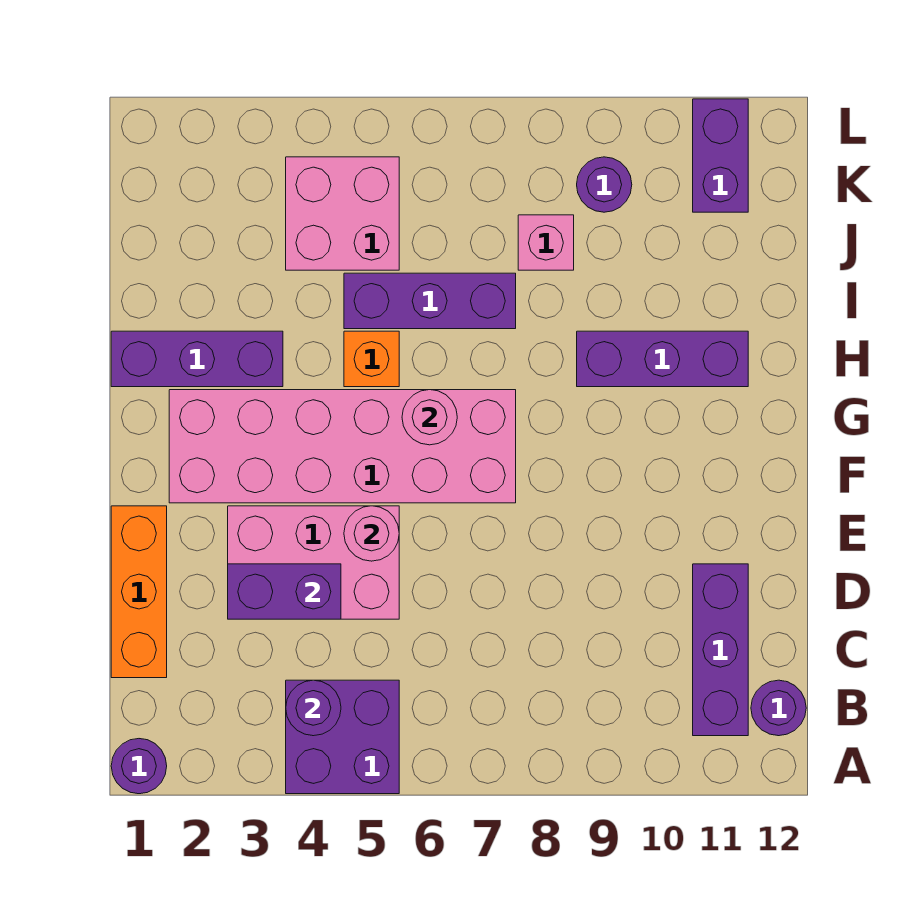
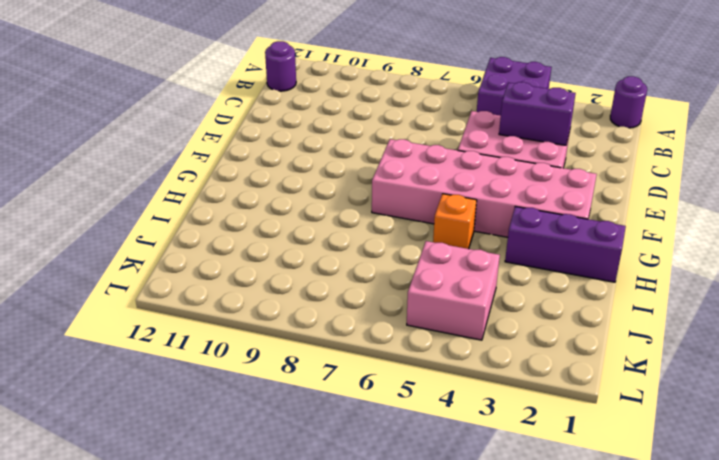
none -> purple 1x3 brick [693,564,748,736]
none -> orange 1x3 brick [111,506,167,678]
none -> purple 1x3 brick [577,331,748,387]

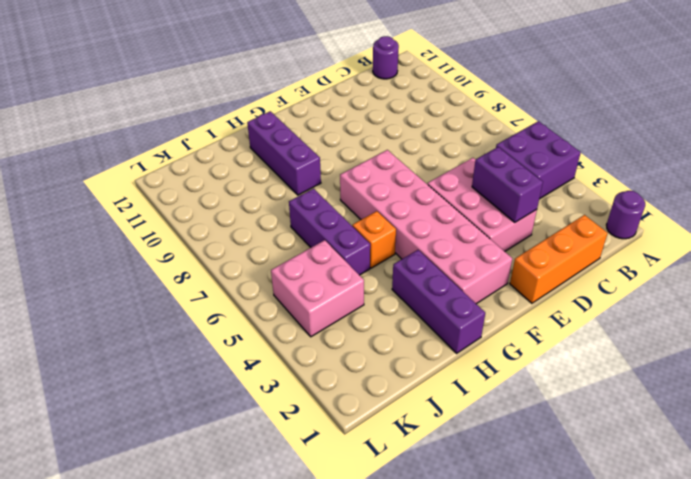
none -> purple 1x3 brick [693,564,748,736]
none -> pink 1x1 brick [518,215,574,270]
none -> purple 1x1 round brick [577,157,632,212]

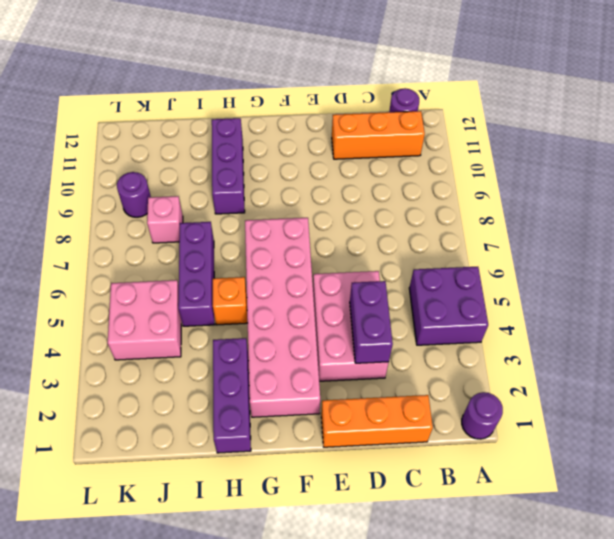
orange 1x3 brick [332,111,425,159] -> purple 1x3 brick [693,564,748,736]
none -> purple 1x2 brick [693,99,748,212]
none -> purple 1x1 round brick [286,680,341,736]
none -> pink 1x1 round brick [344,506,399,561]

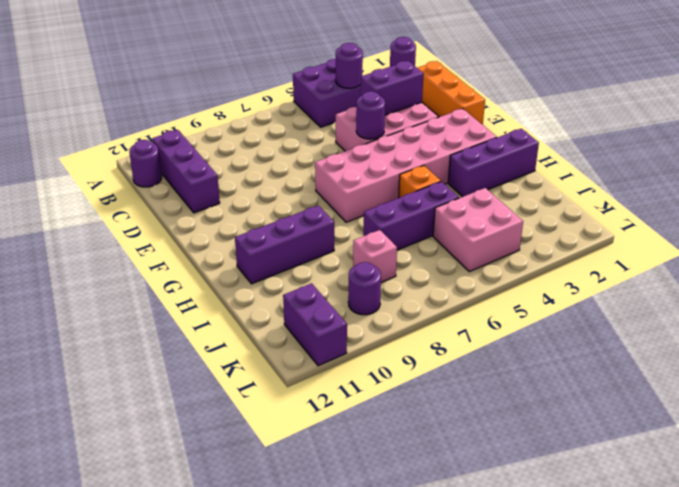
purple 1x1 round brick [356,91,385,139] -> pink 1x1 round brick [344,506,399,561]
none -> pink 1x1 round brick [402,390,457,445]

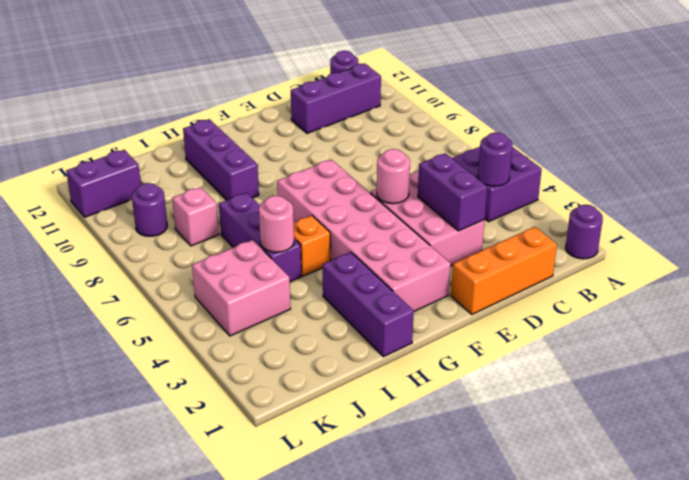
pink 1x1 round brick [259,196,294,252] -> pink 1x1 round brick moved to [402,390,457,445]

